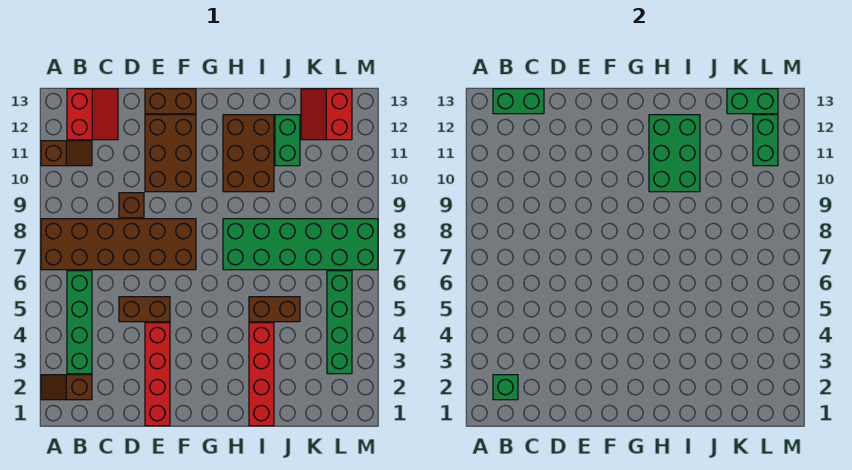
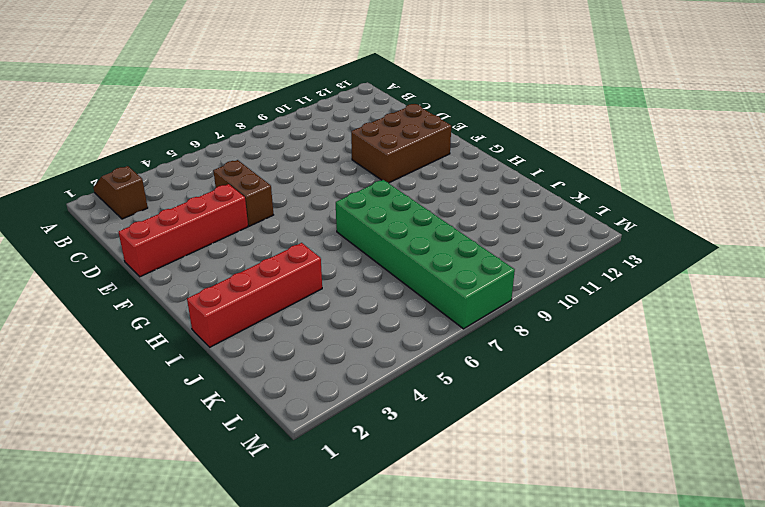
none -> brown 2x6 brick [41,219,196,270]
none -> brown 1x2 slope [41,141,92,166]
none -> green 1x4 brick [67,271,92,374]

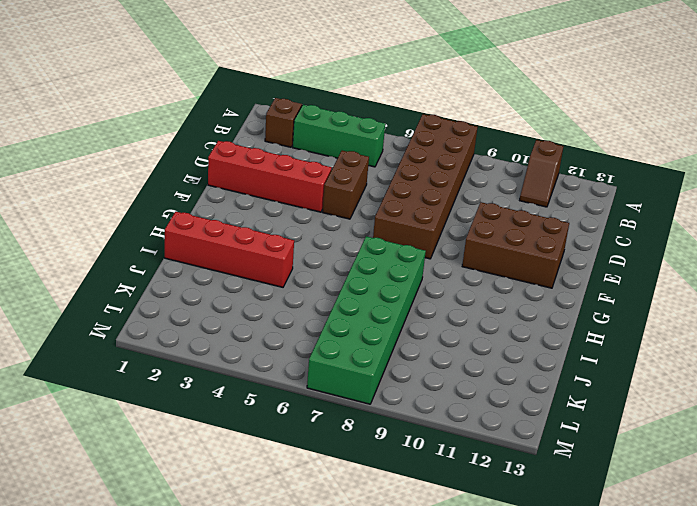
green 1x3 brick [293,105,385,167] -> green 1x4 brick [67,271,92,374]
none -> red 2x2 slope [67,89,118,140]
none -> brown 1x1 brick [119,193,144,218]
none -> brown 1x2 brick [145,89,196,114]

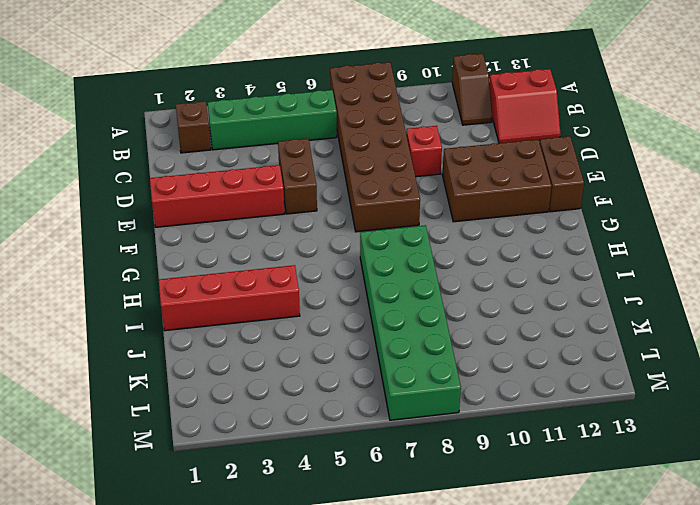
red 1x1 brick [406,126,442,177] -> brown 1x1 brick [119,193,144,218]
none -> brown 2x3 brick [223,115,274,192]
none -> brown 1x2 brick [249,297,300,322]
none -> green 1x2 brick [275,115,300,166]

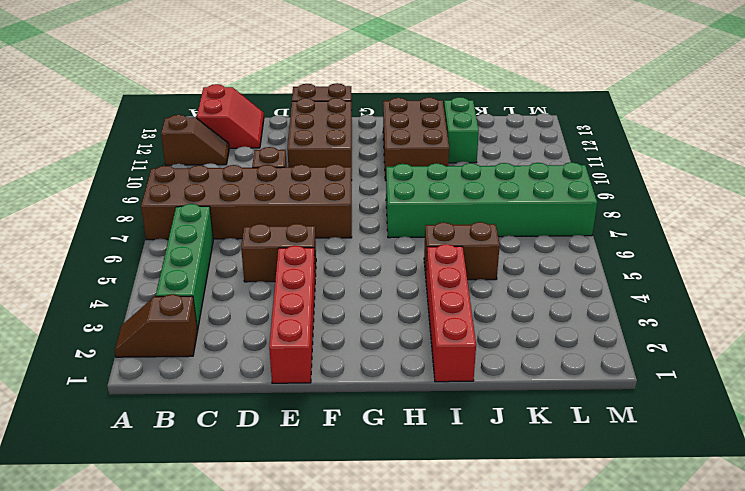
none -> red 2x2 slope [301,89,352,140]
none -> green 1x4 brick [327,271,352,374]
none -> green 1x1 brick [493,375,518,400]

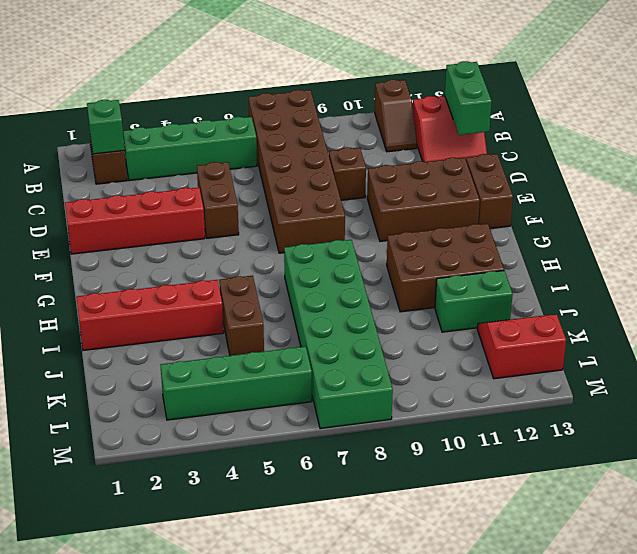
none -> green 2x3 brick [649,115,700,192]
none -> green 1x2 brick [727,89,778,114]
none -> green 1x2 brick [753,115,778,166]

